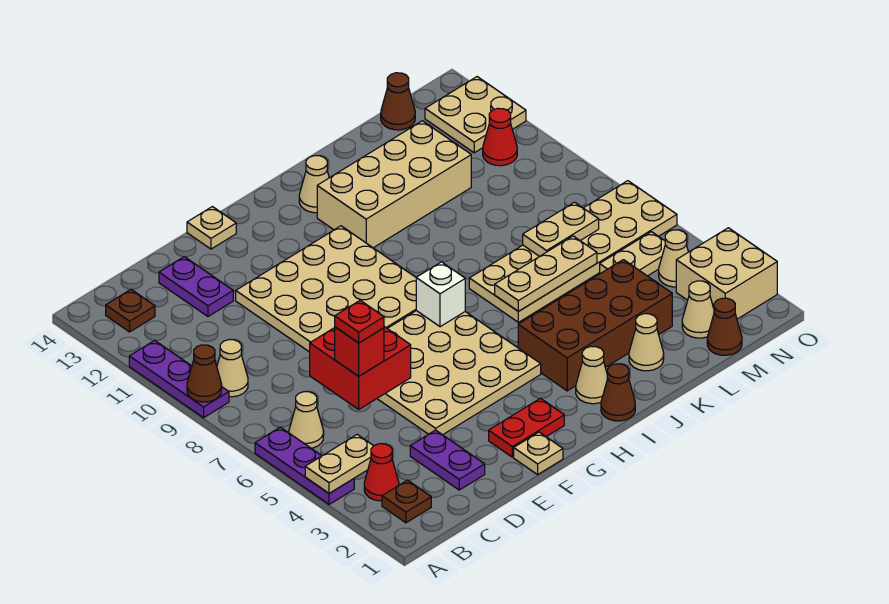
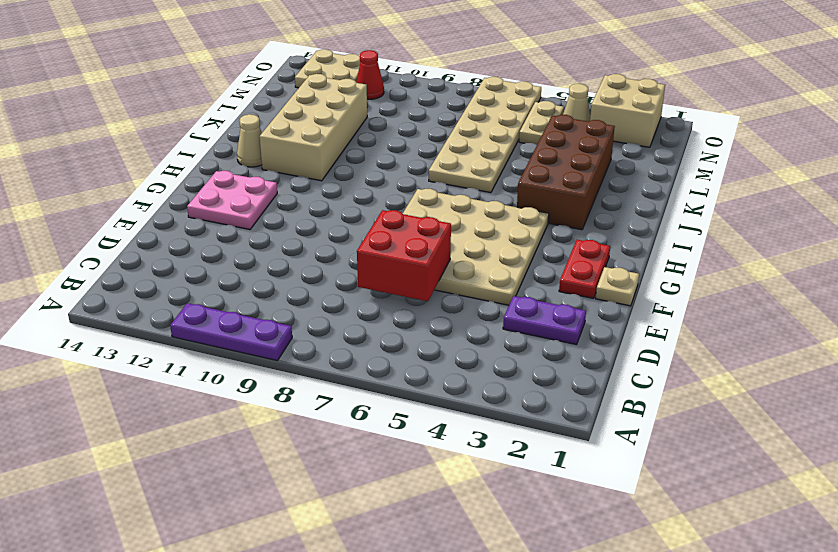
pink 2x2 plate [187,171,277,229] -> none
none -> purple 1x3 plate [255,427,354,504]
none -> brown 1x1 plate [382,480,431,523]
none -> red 1x1 cone [364,444,399,501]
none -> tan 1x1 cone [289,392,324,448]

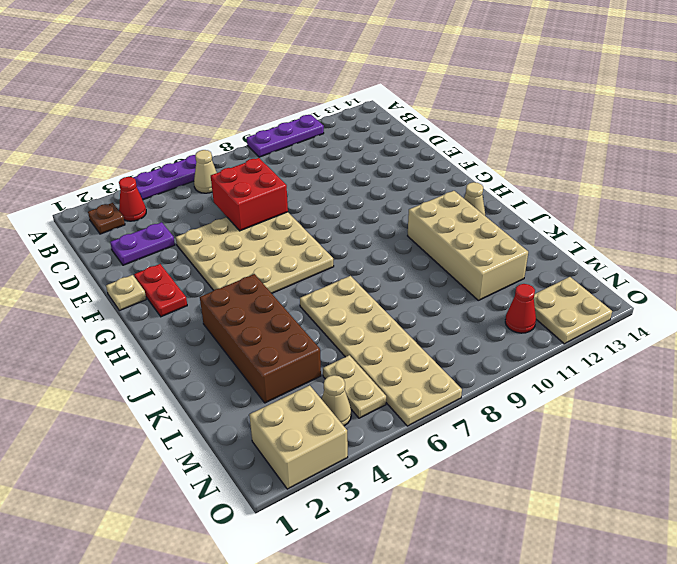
none -> tan 1x1 cone [217,340,248,397]
none -> brown 1x1 plate [106,289,155,332]
none -> purple 1x2 plate [159,257,233,316]
none -> tan 4x4 plate [236,226,416,352]

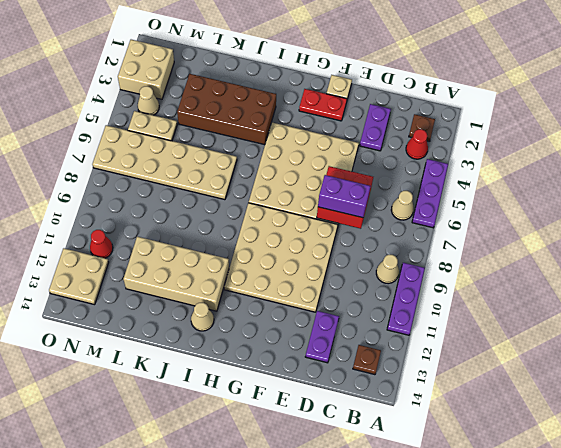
purple 1x2 brick [318,175,371,218] -> none
none -> tan 1x1 plate [187,207,236,249]
none -> brown 1x1 cone [601,364,635,421]
none -> tan 1x1 cone [576,346,607,404]
none -> tan 1x1 cone [629,314,664,371]

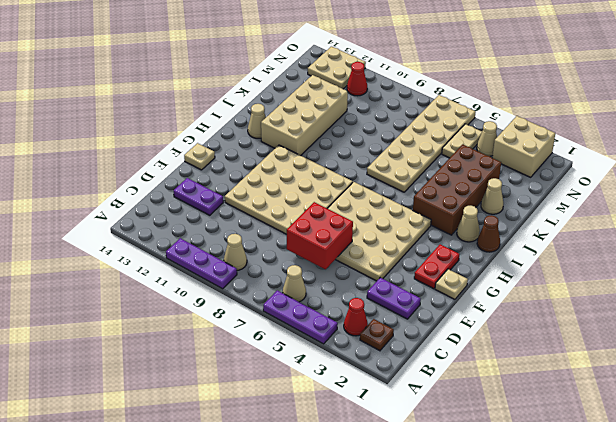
none -> brown 1x1 plate [106,289,155,332]
none -> brown 1x1 cone [707,298,742,355]
none -> tan 1x1 cone [682,281,714,338]
none -> brown 1x1 cone [381,73,415,130]

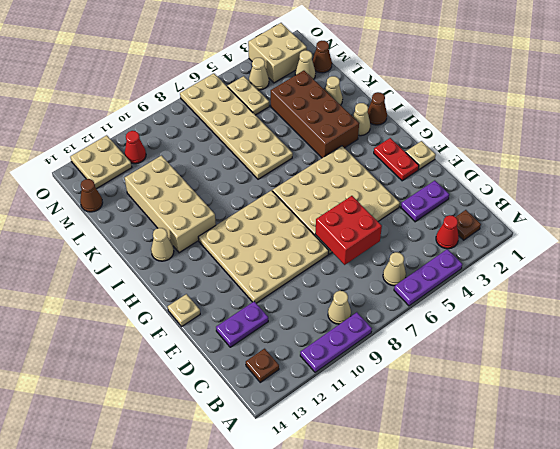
none -> tan 1x2 plate [305,435,373,493]
none -> brown 1x1 cone [187,345,222,402]
none -> white 1x1 brick [416,262,465,327]
none -> tan 1x3 plate [495,236,597,311]

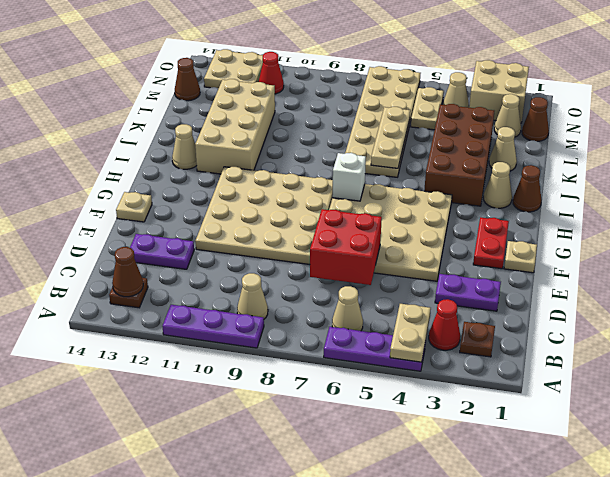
brown 1x1 cone [112,247,143,297] -> brown 1x1 cone moved to [187,345,222,402]
none -> tan 1x2 plate [523,202,599,257]
none -> red 1x1 brick [335,327,384,376]
none -> red 1x1 plate [335,300,384,343]

